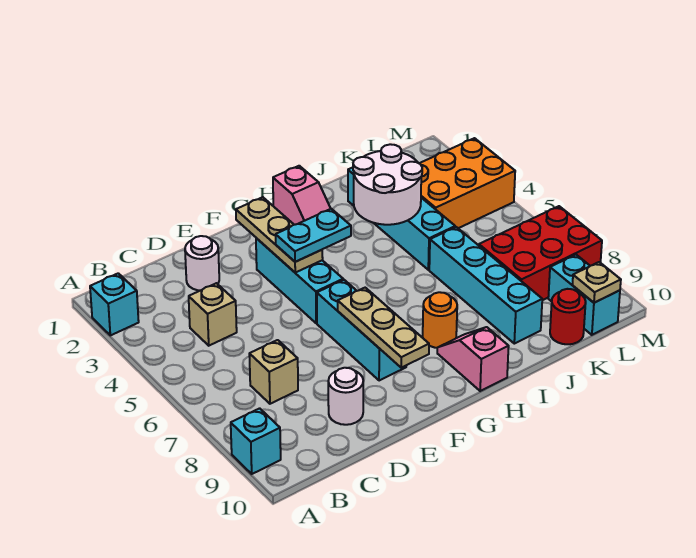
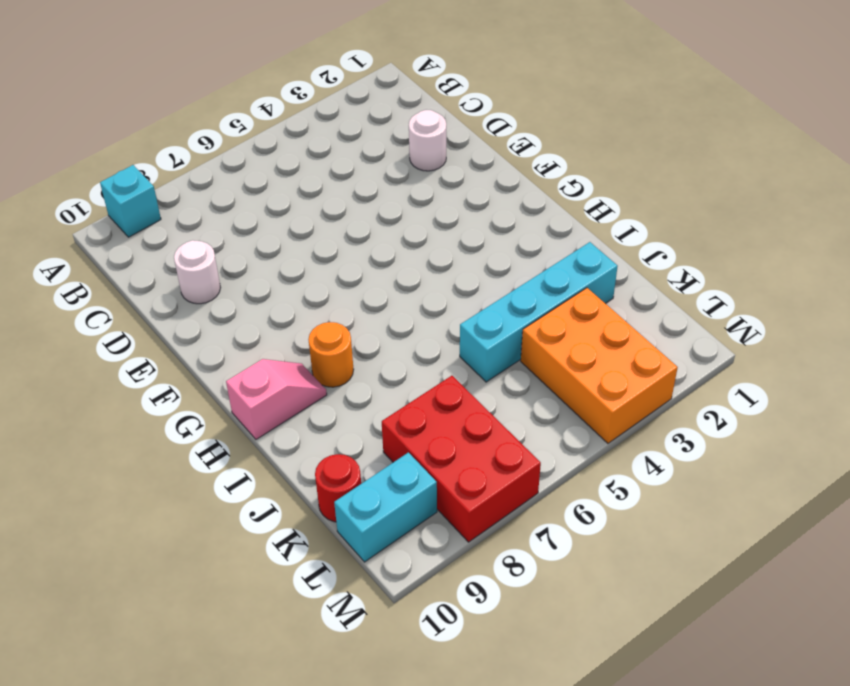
none -> cyan 1x1 brick [90,273,139,335]
none -> tan 1x1 brick [189,283,237,346]
none -> tan 1x1 brick [249,340,298,404]

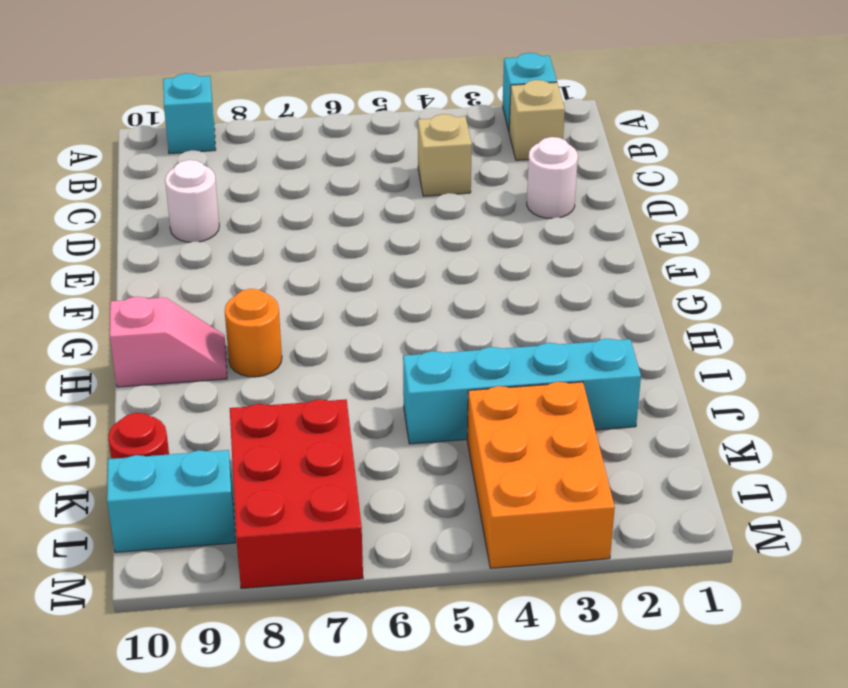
tan 1x1 brick [509,80,565,160] -> tan 1x1 brick moved to [249,340,298,404]
none -> cyan 1x3 brick [256,238,343,323]
none -> cyan 1x3 brick [317,280,406,381]
none -> pink 1x2 slope [273,166,331,225]

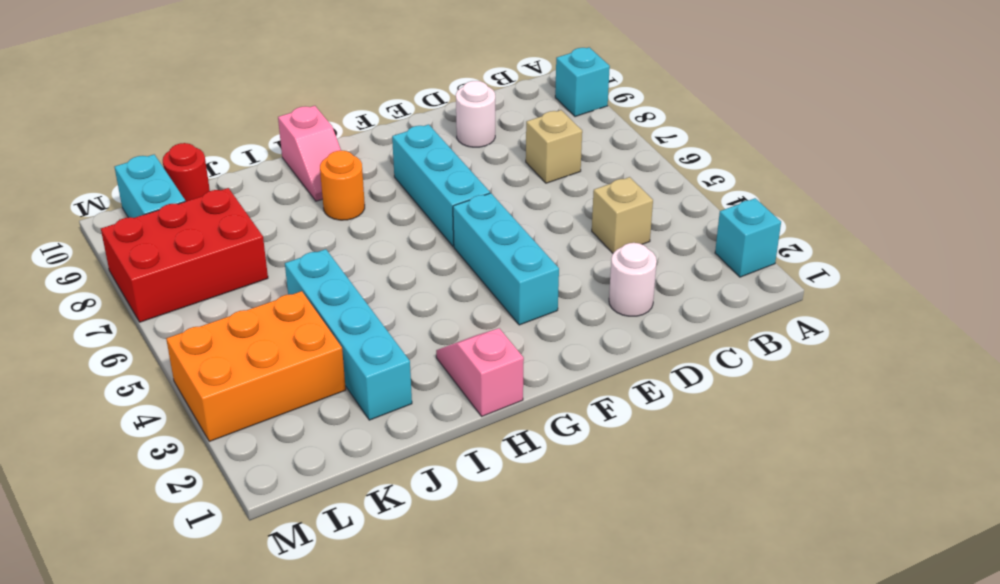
none -> cyan 1x4 brick [429,227,542,344]
none -> tan 1x3 plate [236,197,323,273]
none -> tan 1x3 plate [338,288,429,368]

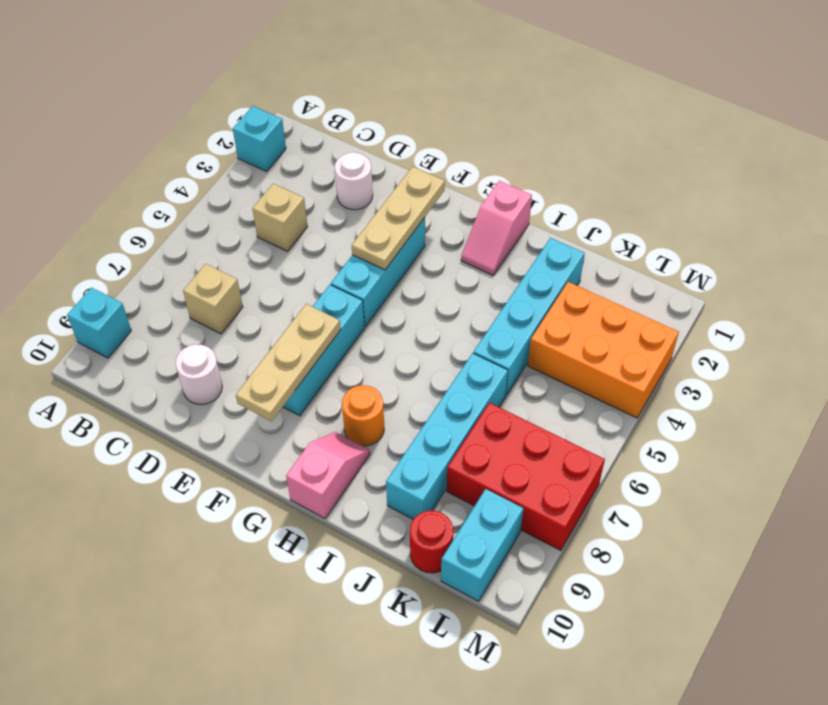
none -> white 2x2 round brick [353,144,422,225]
none -> tan 1x1 plate [572,262,621,303]
none -> cyan 1x2 plate [276,209,351,262]

